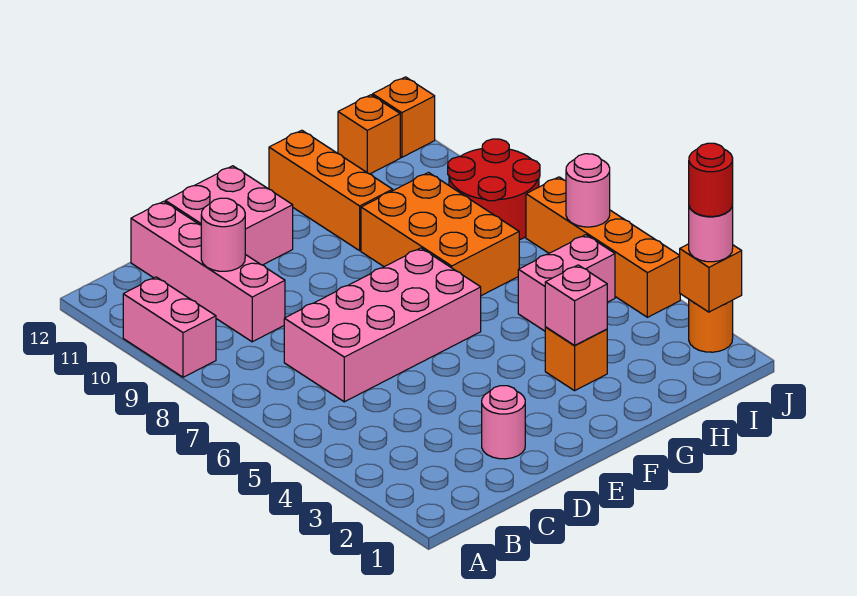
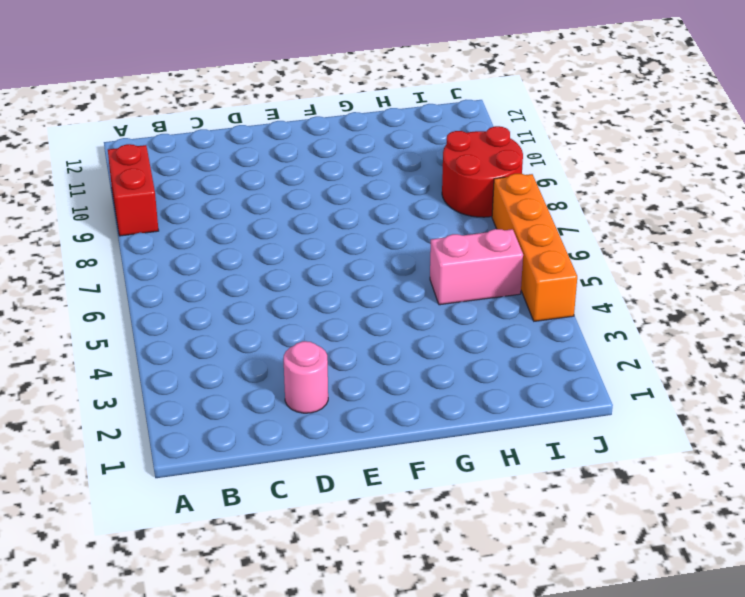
red 1x2 brick [108,144,159,236] -> pink 1x2 brick [123,277,216,377]
none -> pink 2x4 brick [284,248,481,402]
none -> pink 1x4 brick [131,201,285,342]
none -> pink 2x2 brick [165,166,293,265]

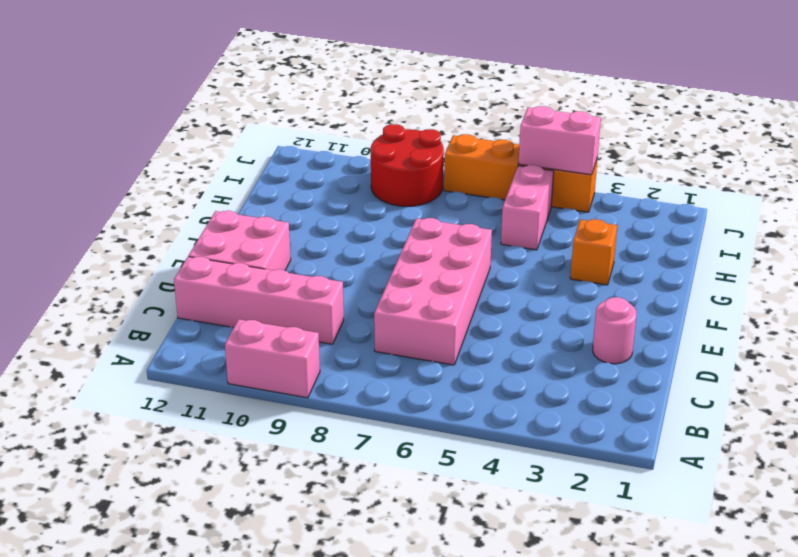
pink 1x2 brick [518,106,601,175] -> none
none -> orange 2x3 brick [361,173,519,296]
none -> orange 1x3 brick [269,130,393,251]
none -> orange 1x1 brick [338,95,400,174]

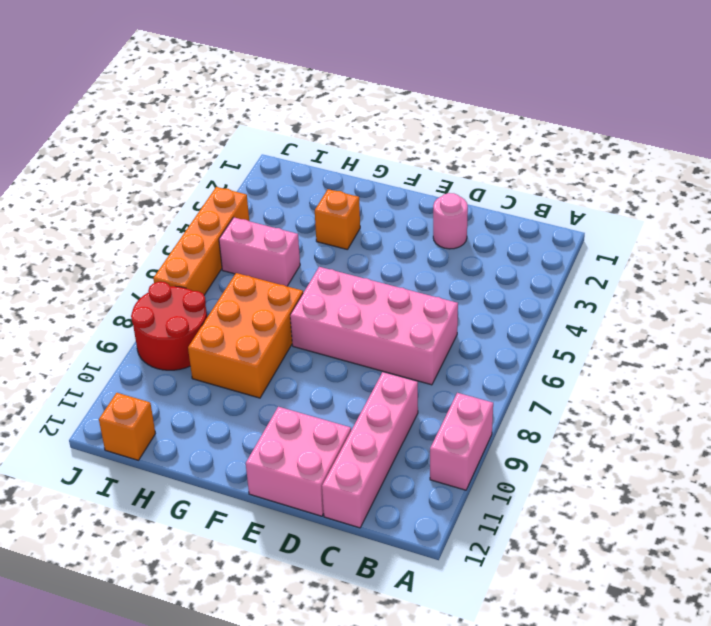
none -> orange 1x3 brick [269,130,393,251]
none -> orange 1x1 round brick [689,300,733,352]
none -> orange 1x1 brick [373,77,435,157]

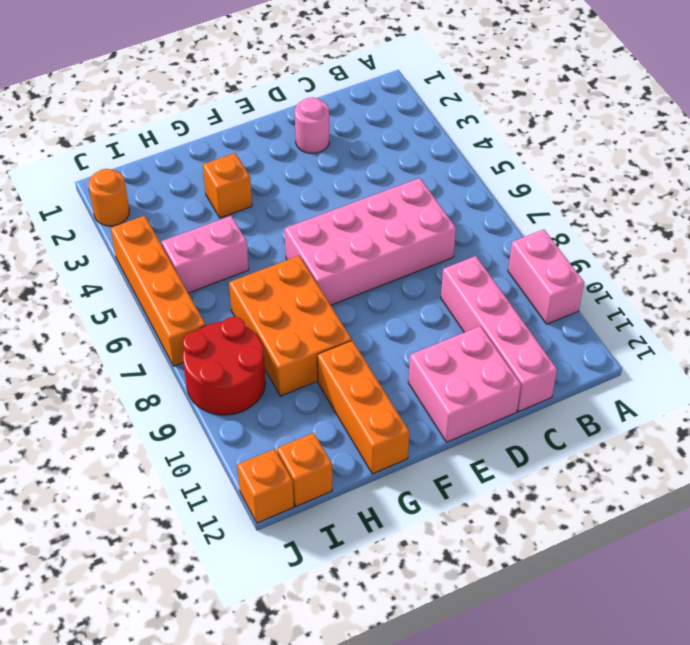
none -> pink 1x1 round brick [201,198,245,271]
none -> pink 1x1 brick [545,265,607,346]
none -> orange 1x1 brick [680,244,742,312]

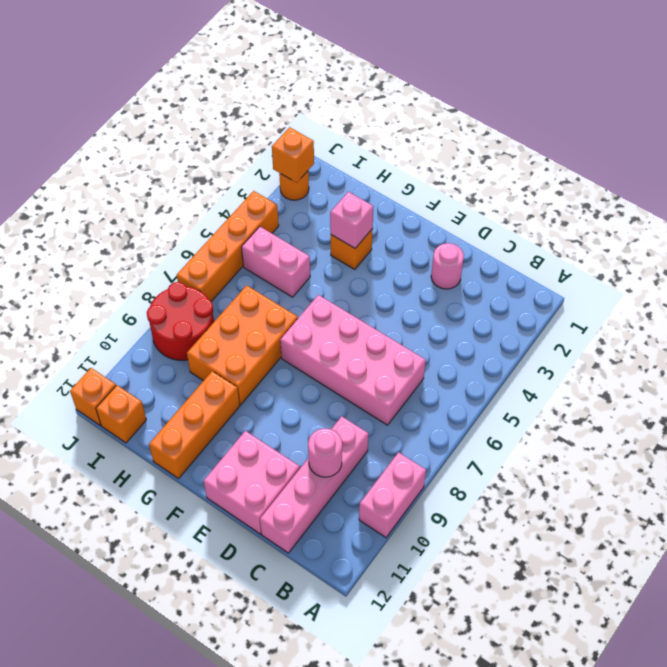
none -> pink 1x1 round brick [566,154,610,227]
none -> pink 1x1 round brick [689,205,733,262]
none -> red 1x1 round brick [689,143,733,217]

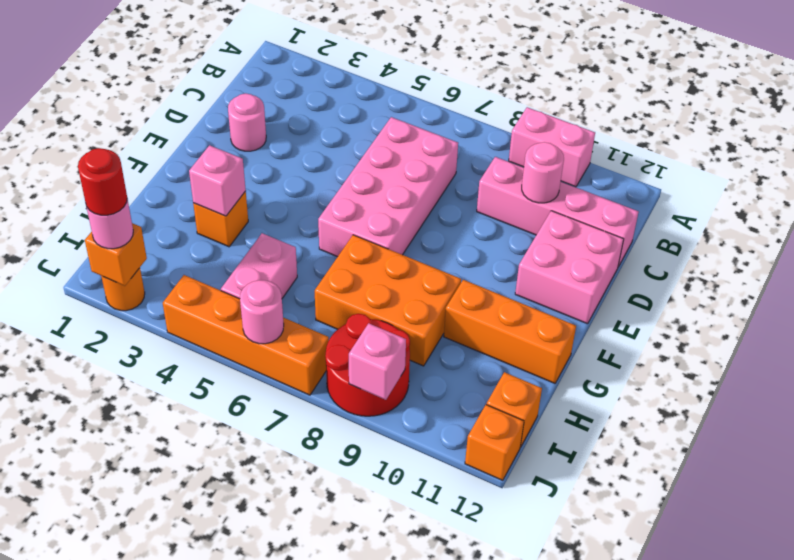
pink 1x1 brick [349,323,406,400] -> none

